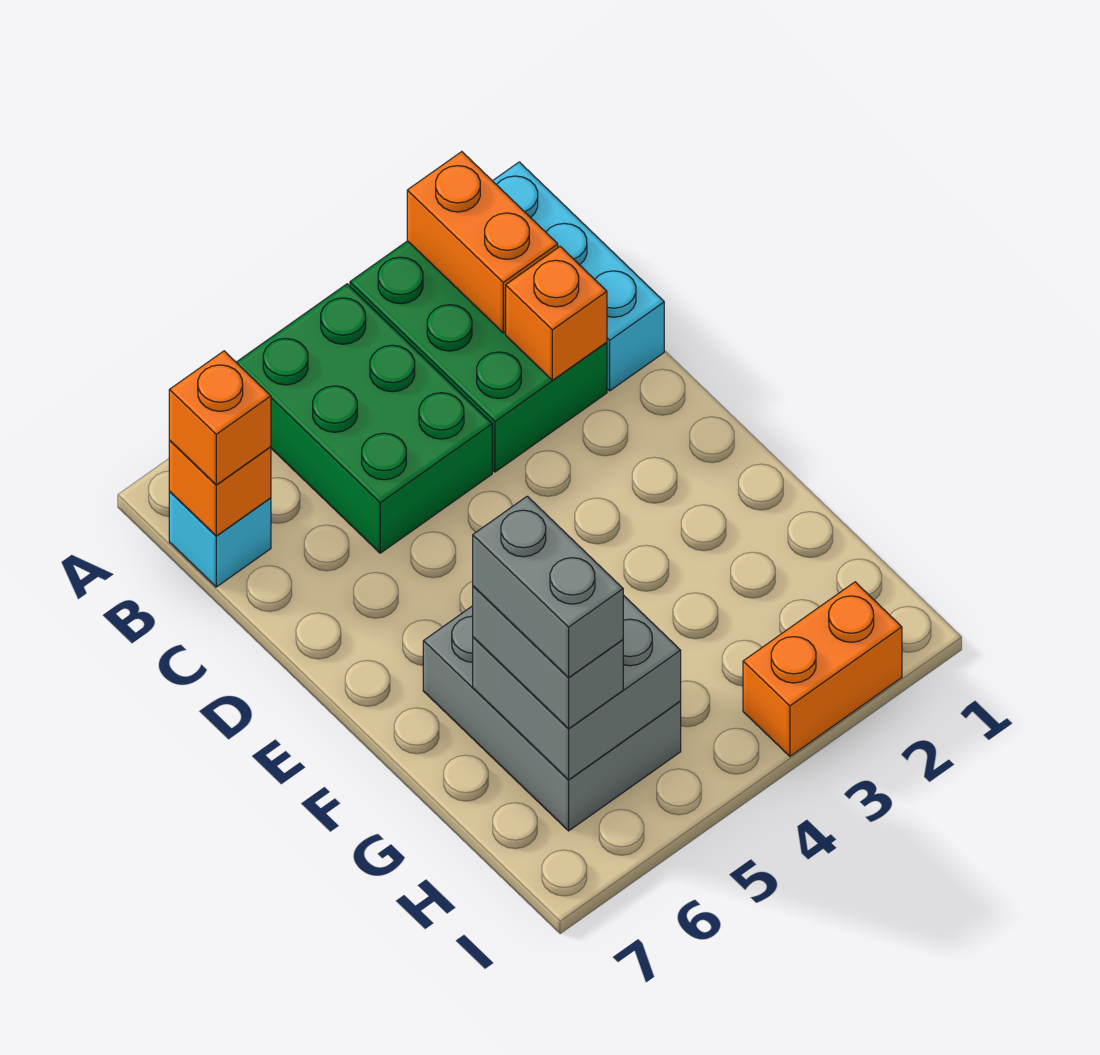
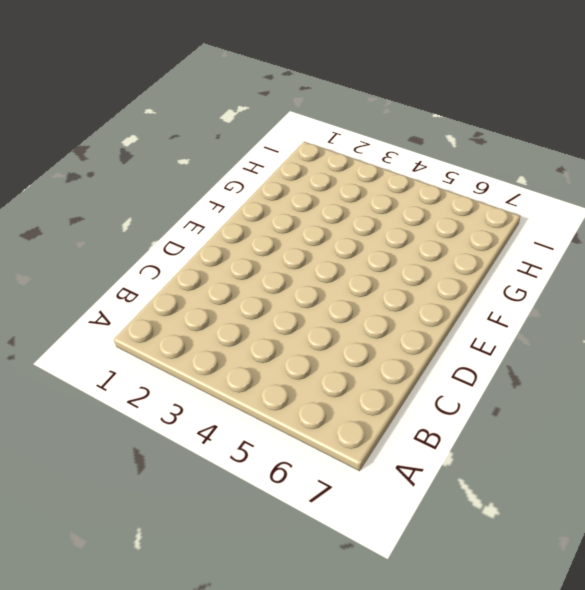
none -> cyan 1x3 brick [493,162,664,391]
none -> green 2x3 brick [350,241,607,472]
none -> green 2x3 brick [236,284,492,553]

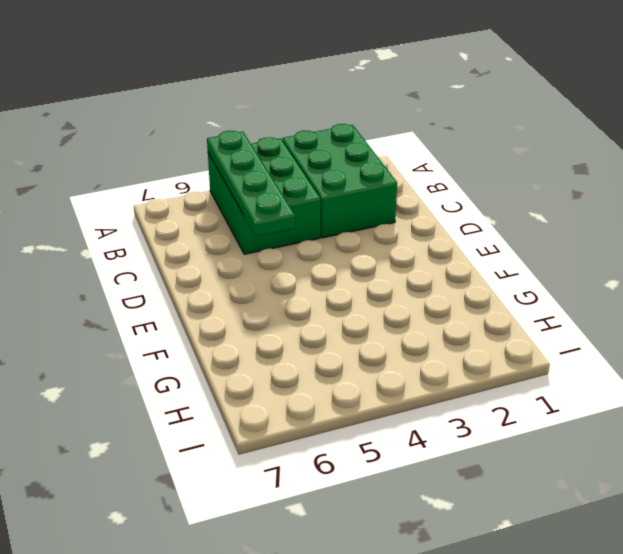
green 1x4 plate [207,131,295,236] -> none
none -> cyan 1x3 brick [493,162,664,391]
none -> cyan 1x1 brick [169,492,271,587]
none -> grey 2x3 brick [423,606,681,831]

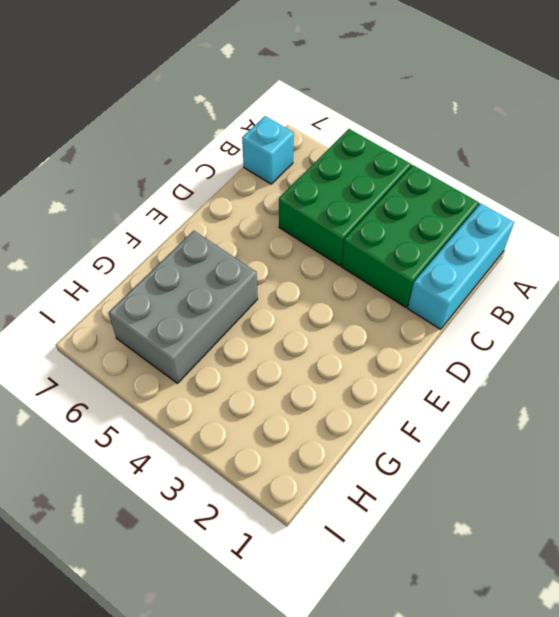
none -> orange 1x2 brick [743,582,902,756]
none -> orange 1x2 brick [407,152,558,333]
none -> orange 1x1 brick [169,441,271,536]

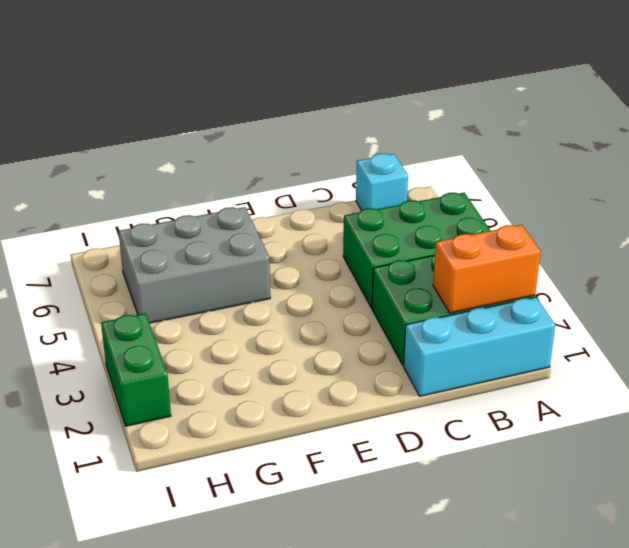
green 1x2 brick [101,313,171,426] -> orange 1x2 brick [743,582,902,756]
none -> orange 1x1 brick [169,441,271,536]
none -> orange 1x1 brick [506,247,607,380]
none -> grey 2x2 brick [473,595,681,780]

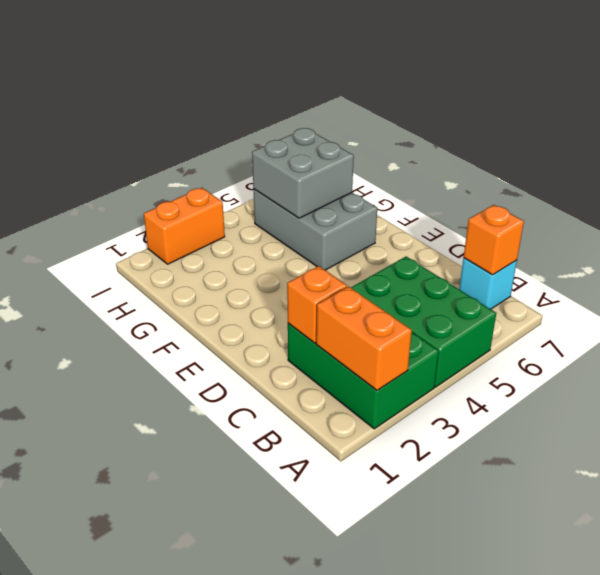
none -> cyan 1x3 brick [493,162,664,391]
none -> orange 1x1 brick [169,351,271,485]
none -> grey 1x2 brick [473,586,623,729]

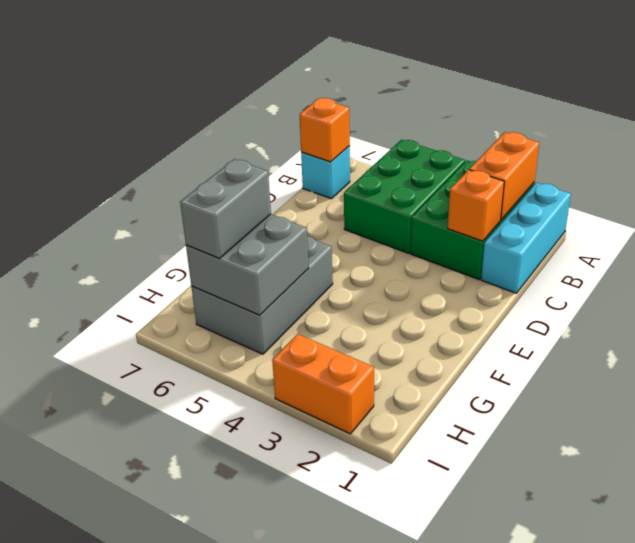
none -> orange 1x1 brick [169,351,271,485]
none -> grey 1x2 brick [473,496,623,678]

